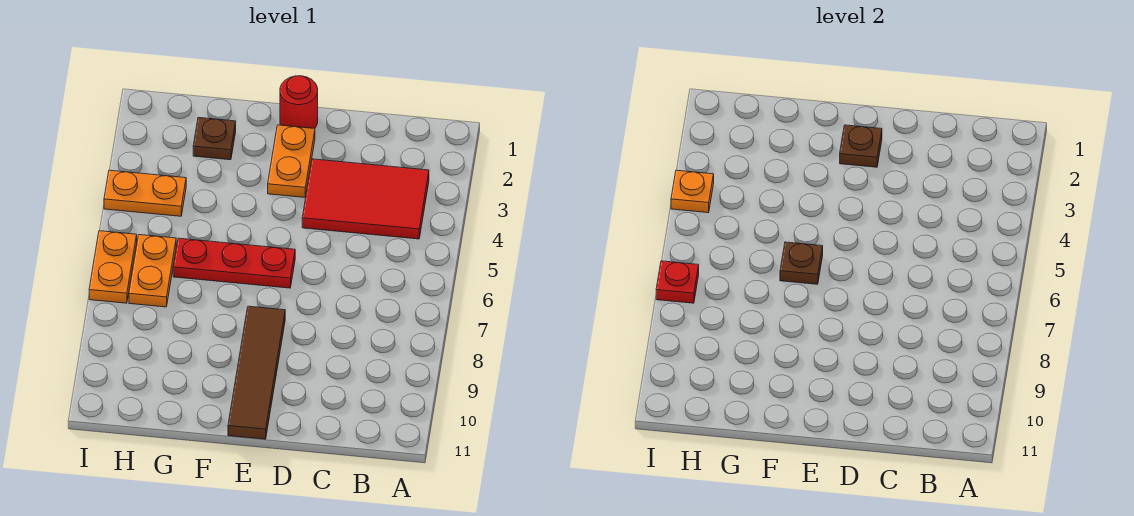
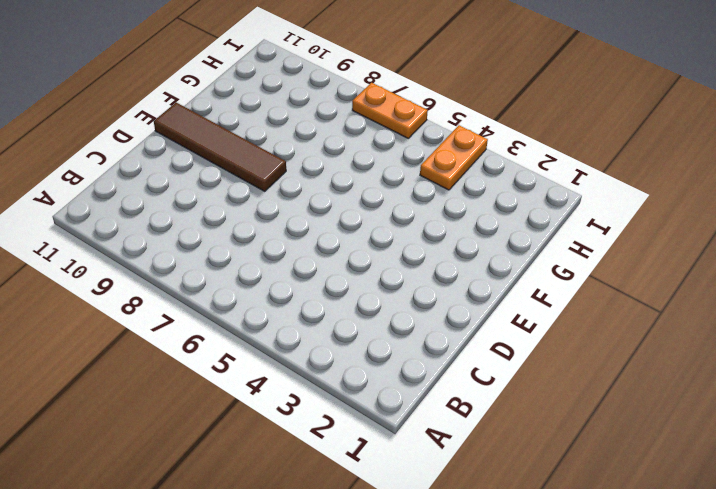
none -> red 2x3 tile [302,159,429,239]
none -> red 1x1 round brick [280,76,318,129]
none -> orange 1x2 plate [268,125,315,198]

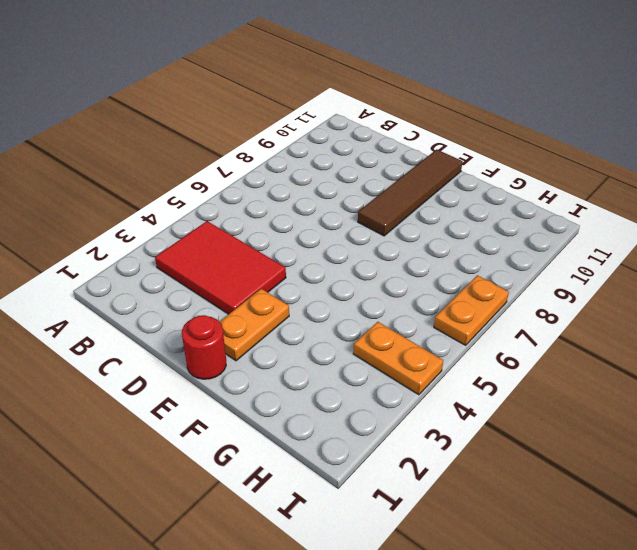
none -> red 1x3 plate [173,238,295,288]
none -> brown 1x1 plate [193,117,236,160]
none -> orange 1x2 plate [129,235,176,307]

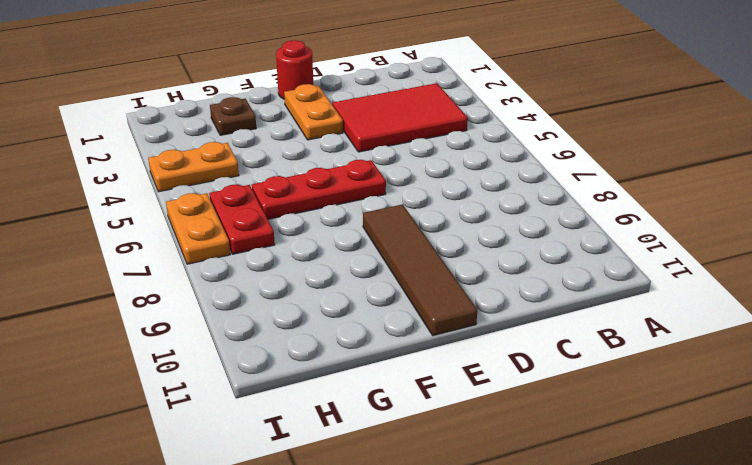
red 1x2 plate [209,185,275,254] -> orange 1x2 plate [129,235,176,307]
none -> brown 1x1 plate [840,125,882,167]
none -> brown 1x1 plate [780,242,823,284]
none -> orange 1x1 plate [671,170,714,213]

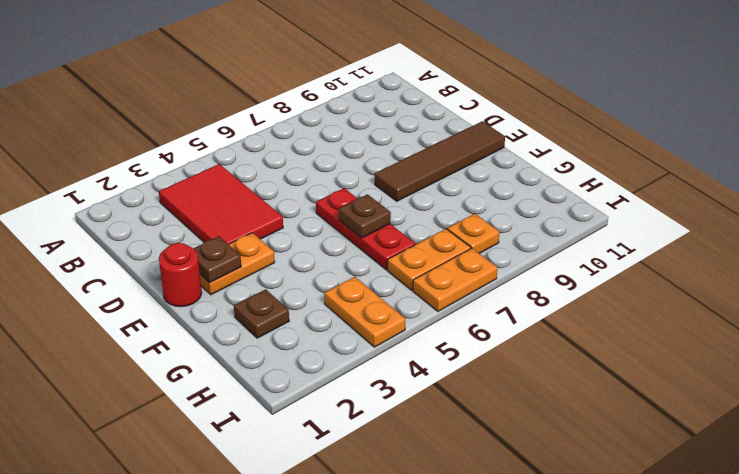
orange 1x1 plate [447,214,500,254] -> orange 1x1 plate moved to [671,170,714,213]
none -> red 1x1 plate [656,261,699,303]

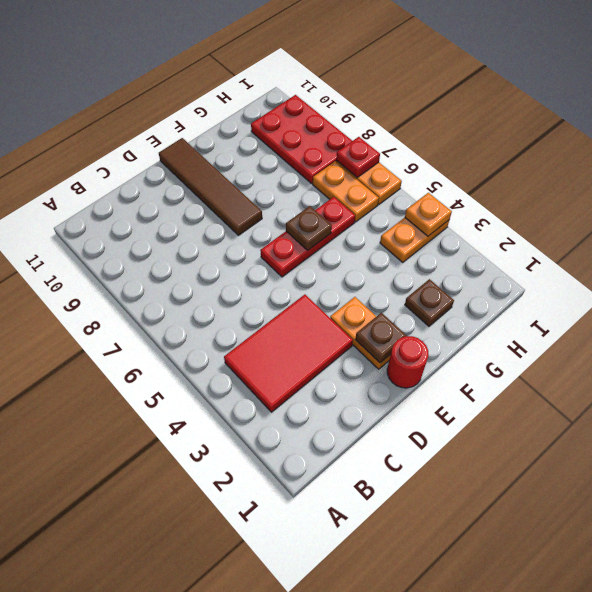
red 2x3 plate [251,95,352,183] -> none

